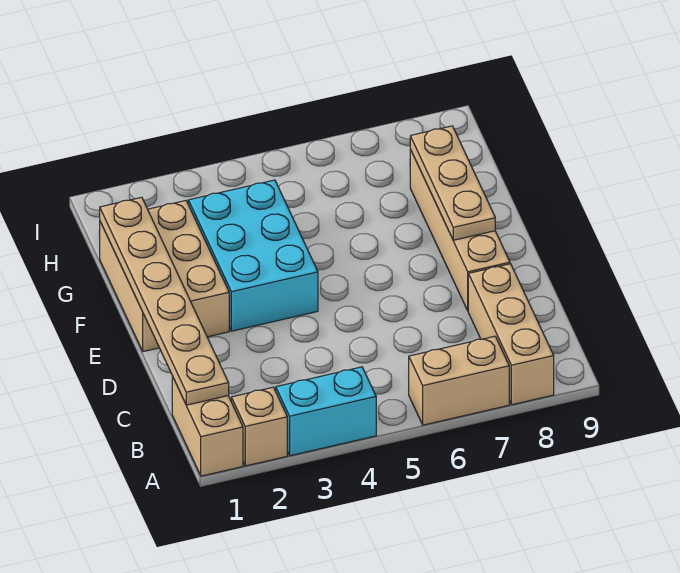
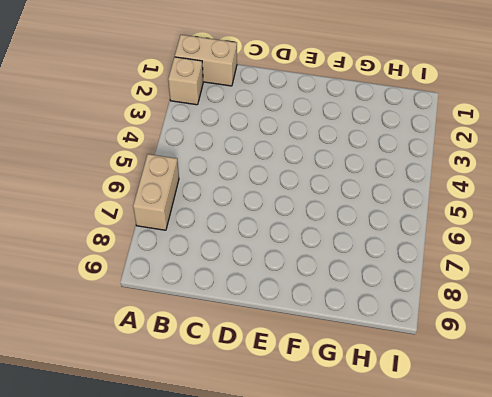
none -> cyan 1x2 brick [276,367,376,456]
none -> tan 1x3 brick [468,264,554,405]

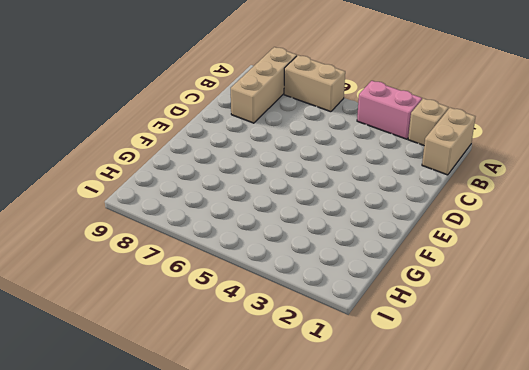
pink 1x2 brick [357,81,422,139] -> cyan 1x2 brick [276,367,376,456]
none -> tan 1x4 brick [410,150,510,310]
none -> tan 2x3 brick [100,201,229,352]

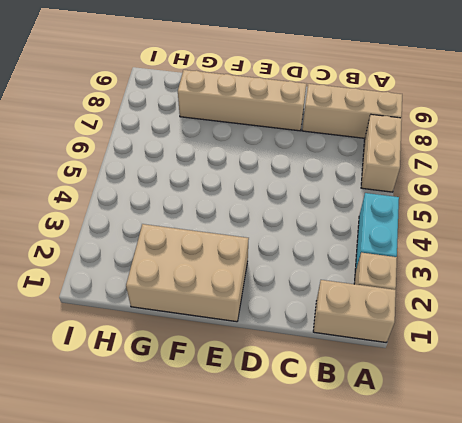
none -> cyan 2x3 brick [188,180,318,331]
none -> tan 1x6 plate [100,197,229,405]

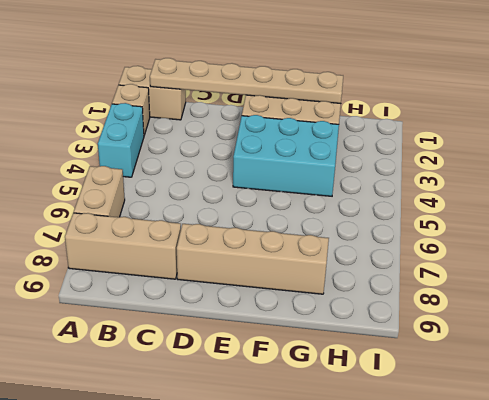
none -> tan 1x3 plate [410,126,495,240]

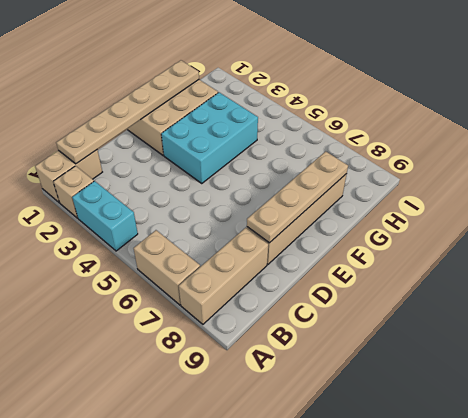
tan 1x4 plate [247,151,348,243] -> tan 1x3 plate [410,126,495,240]

